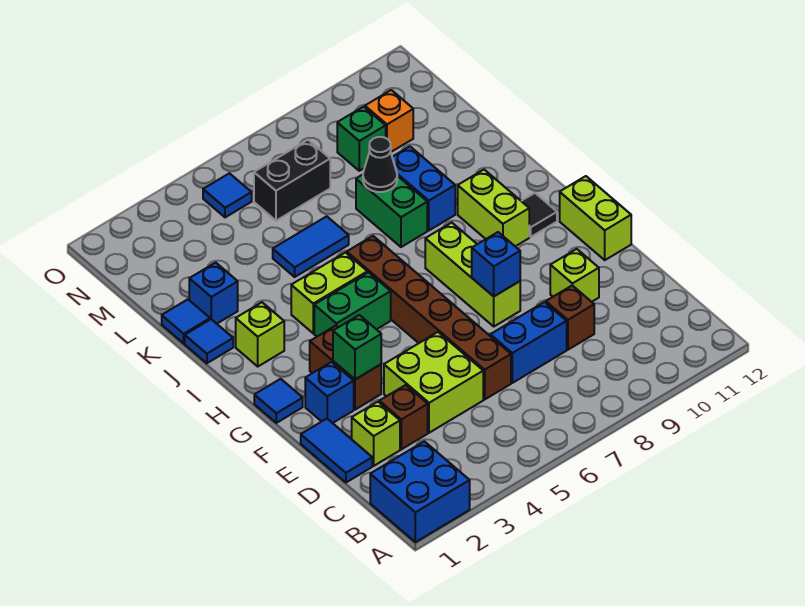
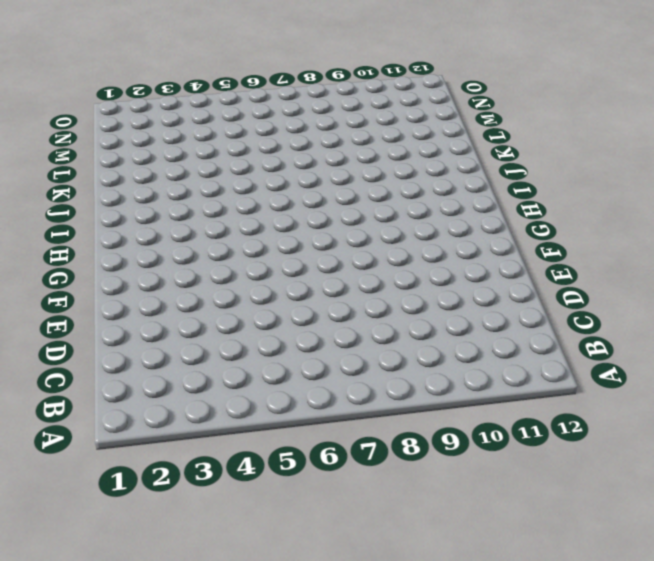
none -> blue 2x2 brick [370,441,470,542]
none -> blue 1x2 tile [301,419,372,482]
none -> lime 1x1 brick [352,402,400,466]
none -> brown 1x1 brick [379,385,428,449]

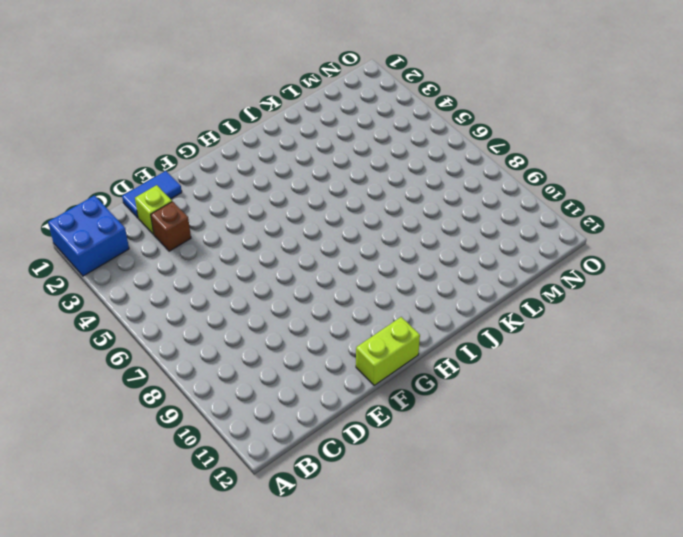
none -> lime 2x2 brick [384,332,483,433]
none -> brown 1x6 brick [347,236,511,399]
none -> blue 1x2 brick [490,302,567,383]
none -> brown 1x1 brick [546,286,594,350]

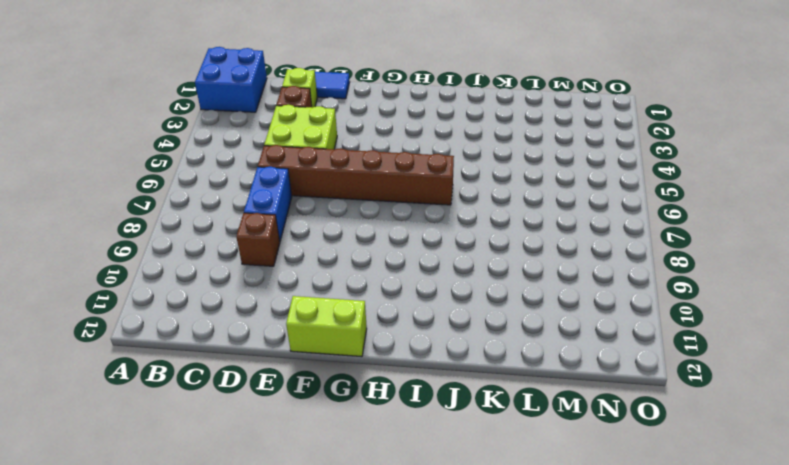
none -> lime 1x1 brick [550,249,599,302]
none -> blue 1x1 brick [305,362,354,423]
none -> brown 1x2 brick [310,326,381,410]
none -> lime 1x3 brick [425,223,520,326]

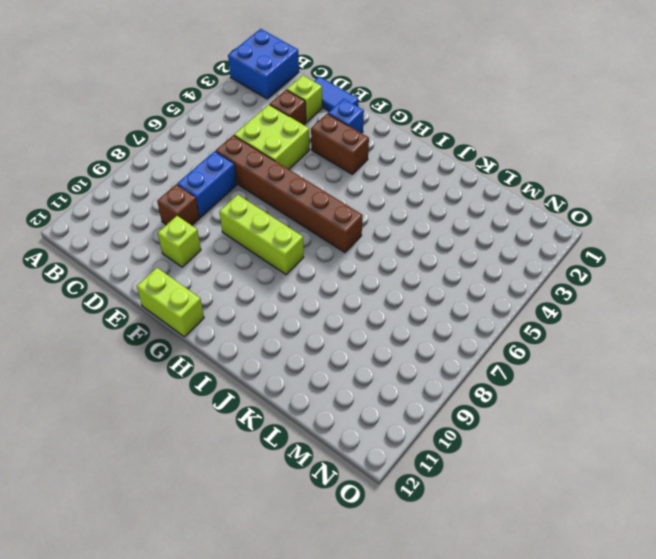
none -> blue 1x1 tile [254,379,303,423]
none -> green 1x2 brick [314,272,391,336]
none -> lime 1x2 brick [458,170,529,246]
none -> black 1x1 tile [522,193,557,237]

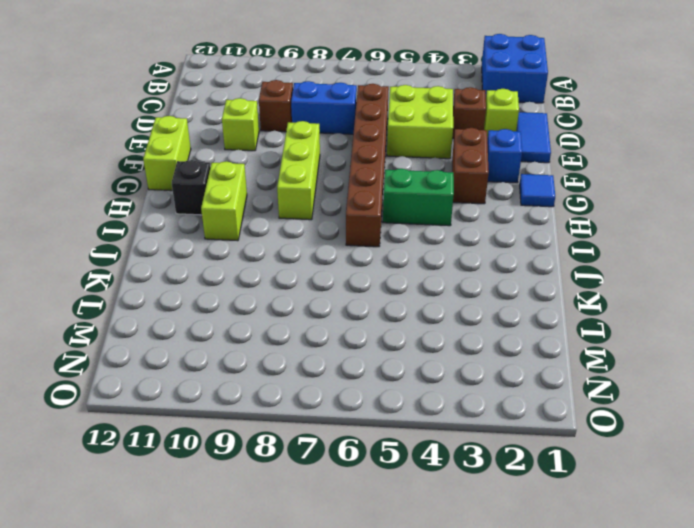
black 1x1 brick [172,160,210,215] -> black 1x1 tile [522,193,557,237]
none -> lime 1x1 brick [236,302,284,366]
none -> lime 1x2 brick [291,252,367,333]
none -> blue 1x1 tile [185,319,233,363]
none -> green 1x2 brick [356,175,427,247]

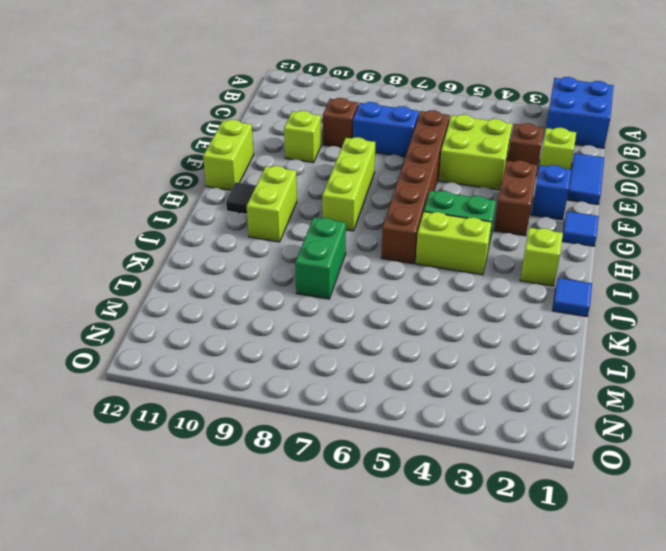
none -> blue 1x2 brick [392,146,455,230]
none -> blue 1x1 tile [162,299,210,343]
none -> blue 1x1 brick [189,263,238,324]
none -> blue 1x2 tile [273,216,349,277]

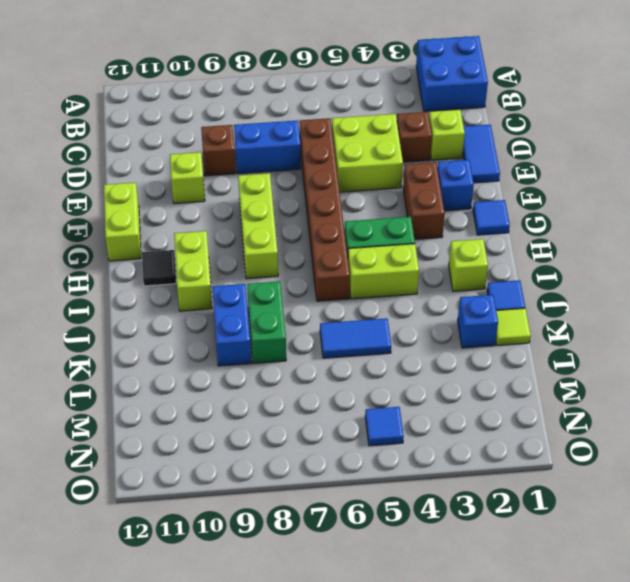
lime 1x1 tile [496,308,531,345] -> blue 1x1 tile [162,299,210,343]
none -> black 1x2 brick [254,140,330,221]
none -> green 1x1 brick [337,107,386,171]
none -> orange 1x1 brick [365,90,413,152]
none -> green 1x1 brick [333,315,381,379]

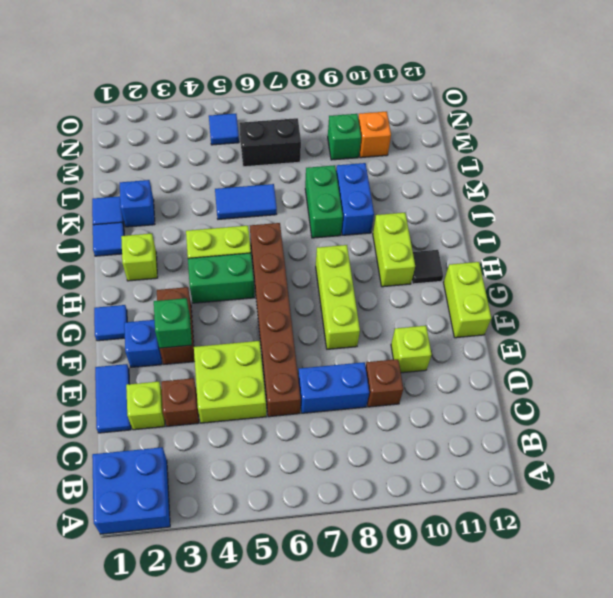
none -> blue 1x1 brick [472,232,520,296]
none -> black 1x1 cone [363,137,397,192]

